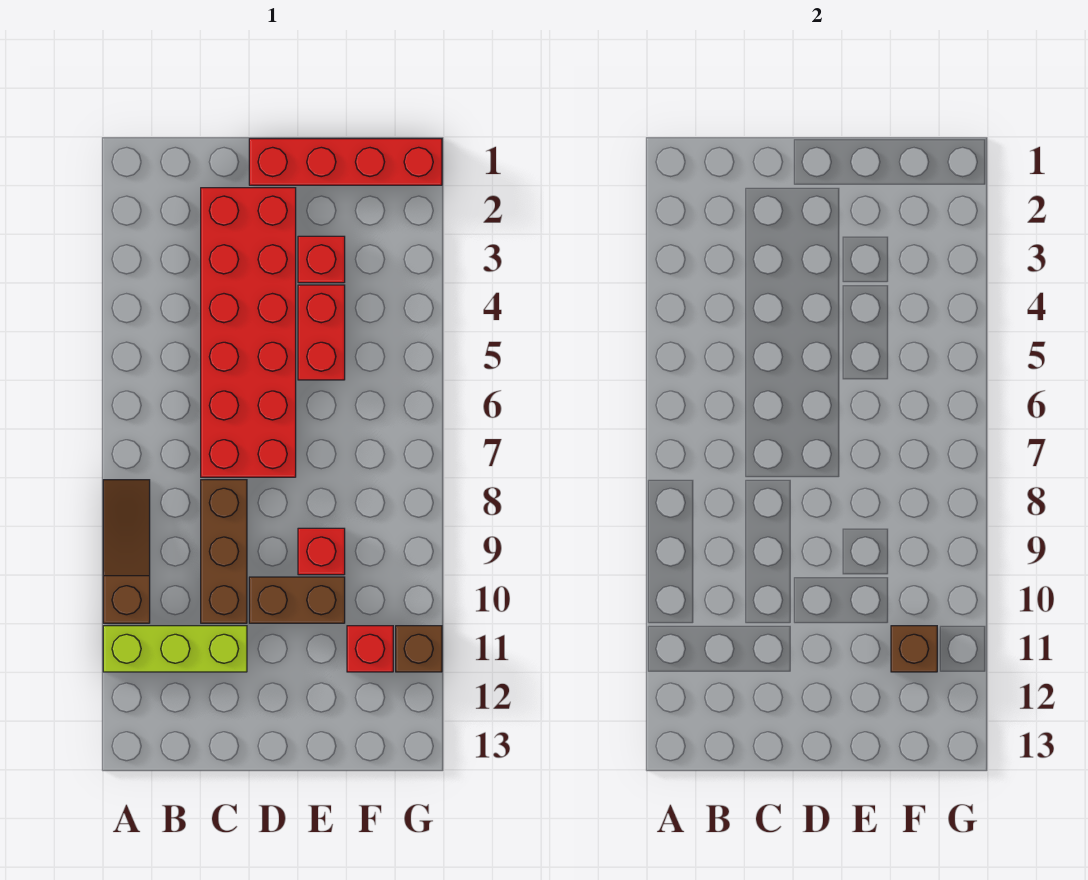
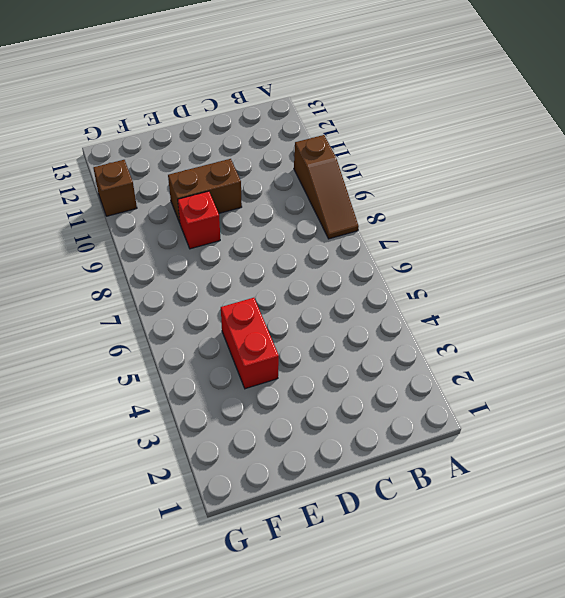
none -> lime 1x3 brick [103,626,247,672]
none -> red 2x6 brick [201,188,296,477]
none -> brown 1x3 brick [201,480,247,623]

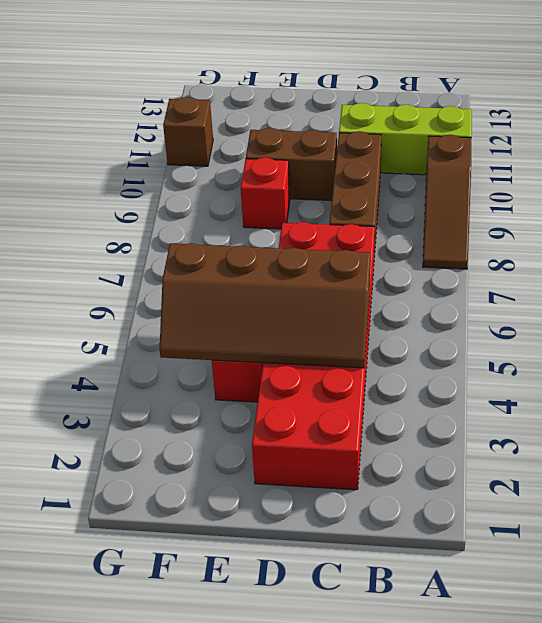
brown 2x4 slope [159,243,370,368] -> none
none -> red 1x4 brick [249,139,442,185]
none -> red 1x1 brick [298,236,345,283]
none -> red 1x1 brick [347,626,393,672]

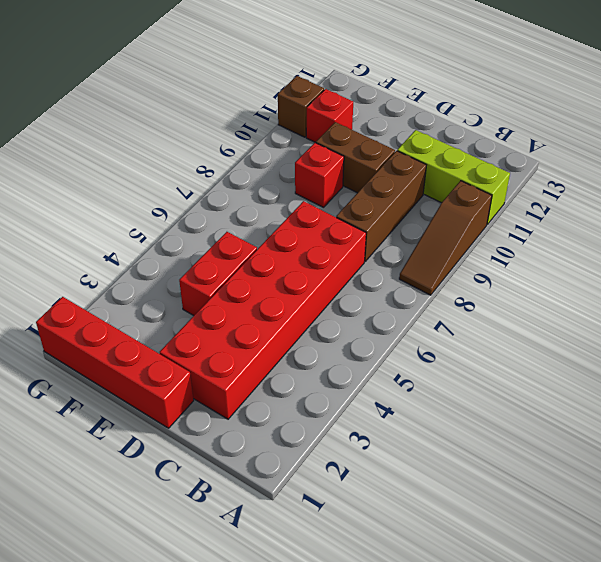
none -> red 1x1 brick [298,236,345,283]
none -> brown 1x1 brick [891,626,937,672]

